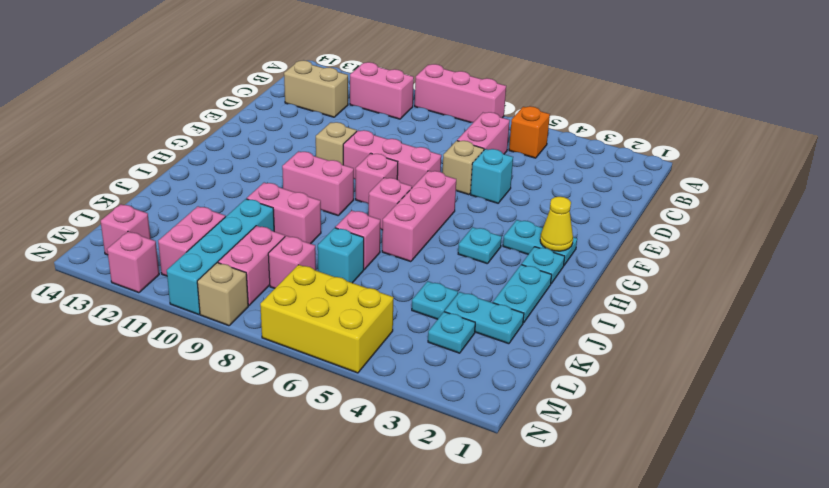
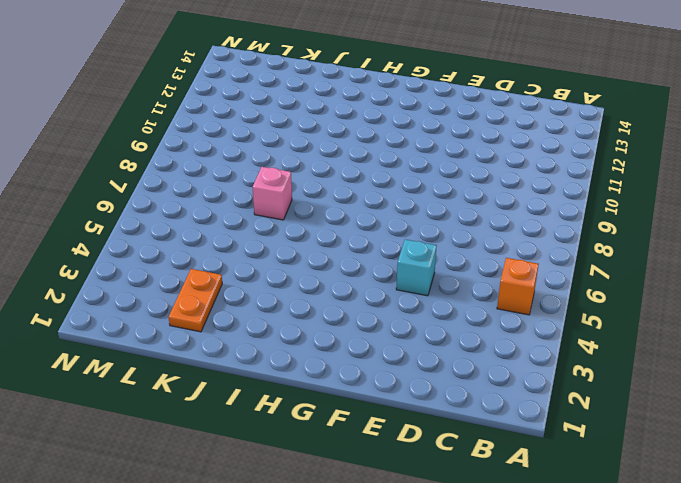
orange 1x2 plate [169,269,222,332] -> cyan 1x2 plate [445,292,524,344]
none -> pink 1x3 brick [415,64,506,123]
none -> pink 1x2 brick [350,62,414,119]
none -> pink 1x2 brick [457,112,510,154]
none -> tan 1x2 brick [284,60,348,117]

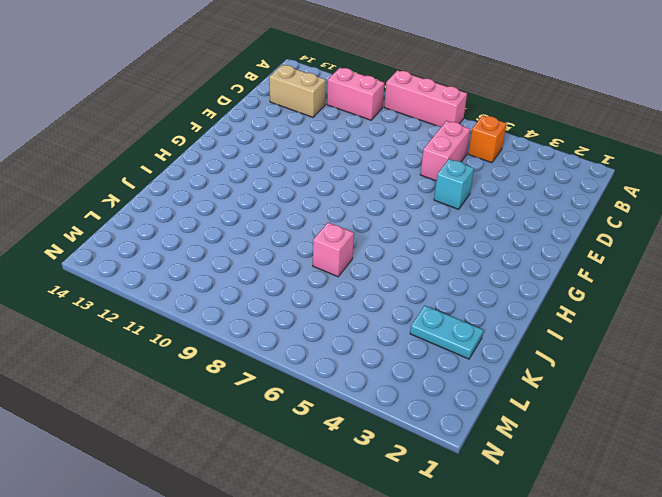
none -> tan 1x1 brick [442,141,484,195]
none -> pink 1x3 brick [343,130,441,187]
none -> tan 1x1 brick [316,122,357,165]
none -> cyan 1x2 plate [503,220,577,265]

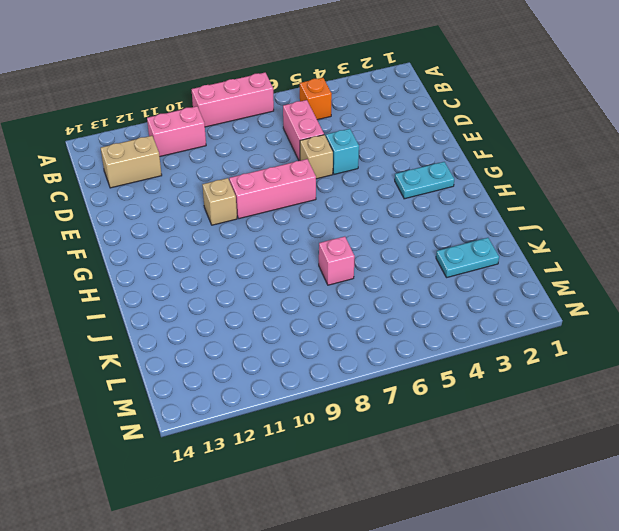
none -> pink 1x3 brick [382,171,456,262]
none -> pink 1x1 brick [356,153,398,204]
none -> cyan 1x1 plate [522,247,565,284]
none -> cyan 1x1 plate [458,227,502,264]

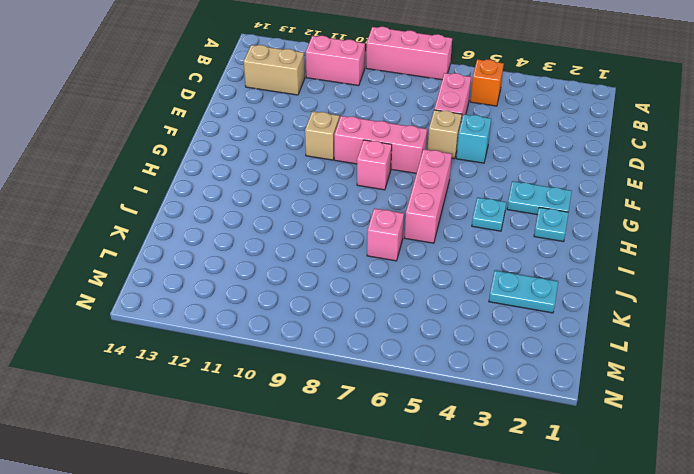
none -> pink 1x1 brick [369,178,412,230]
none -> pink 1x2 brick [282,151,354,215]
none -> cyan 1x2 plate [493,265,552,323]
none -> pink 1x2 brick [247,183,321,244]

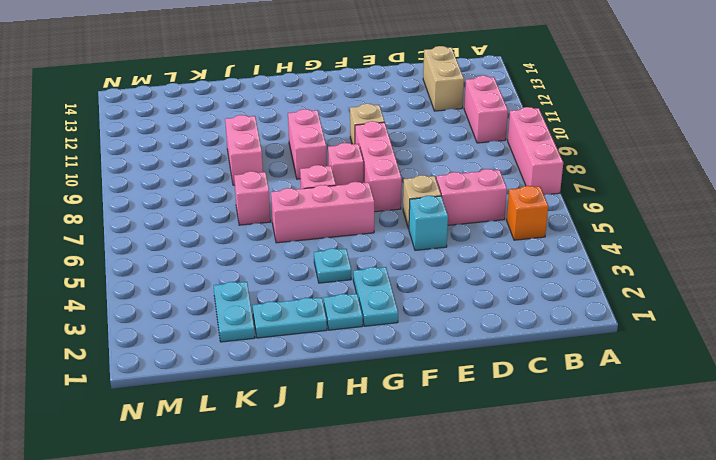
none -> cyan 1x1 plate [412,281,458,319]
none -> cyan 1x1 brick [318,228,364,283]
none -> cyan 1x4 brick [167,199,274,314]
none -> cyan 1x1 plate [428,312,475,353]

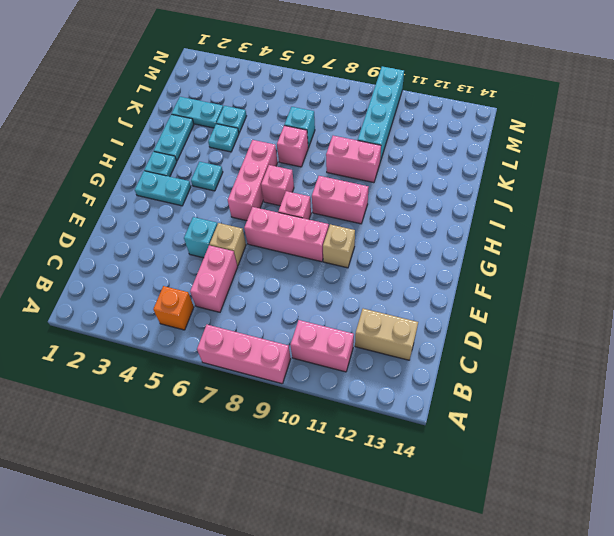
cyan 1x1 plate [208,124,239,152] -> cyan 1x1 plate moved to [428,312,475,353]
none -> pink 1x1 brick [268,236,316,288]
none -> pink 1x2 brick [218,226,285,305]
none -> pink 1x2 brick [158,206,226,276]
none -> yellow 2x3 brick [260,265,394,373]

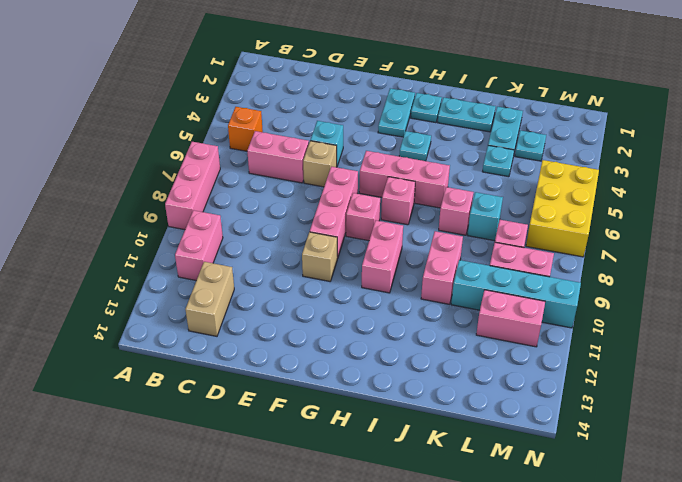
none -> pink 1x1 brick [101,204,151,255]
none -> tan 1x1 brick [197,263,248,326]
none -> pink 1x1 brick [107,232,159,293]
none -> yellow 1x1 cone [540,197,573,251]

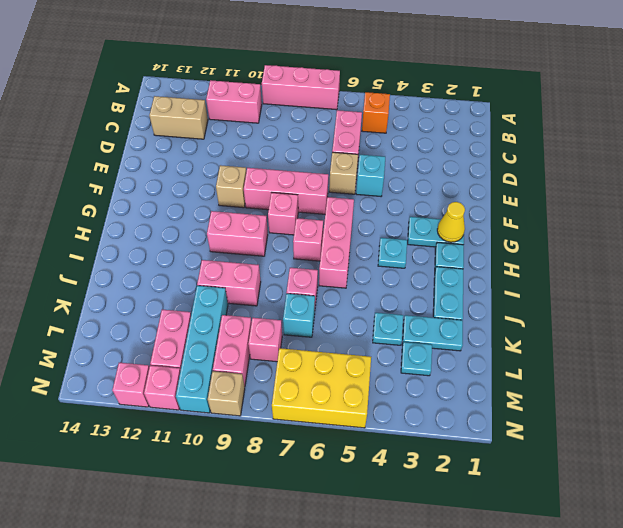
pink 1x1 brick [144,365,180,410] -> pink 1x1 brick moved to [101,204,151,255]

